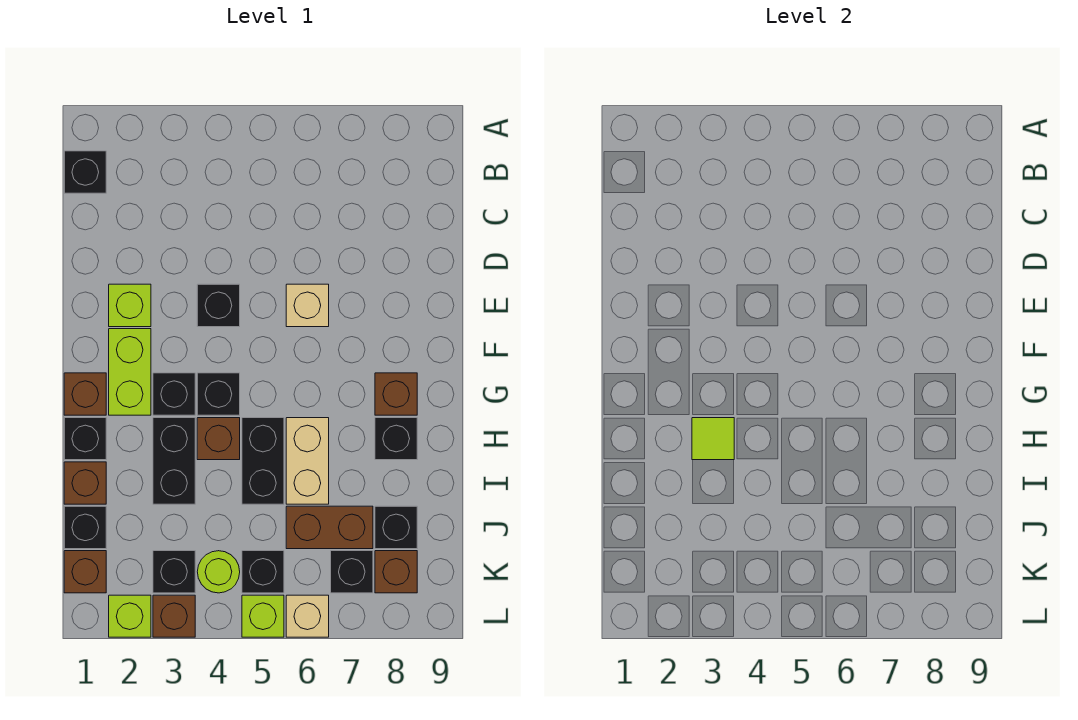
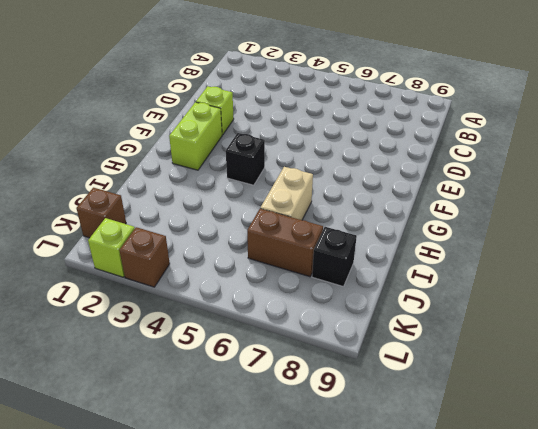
none -> black 1x1 brick [64,151,106,193]
none -> black 1x1 brick [197,284,240,327]
none -> tan 1x1 brick [286,284,329,327]
none -> brown 1x1 brick [64,373,106,415]

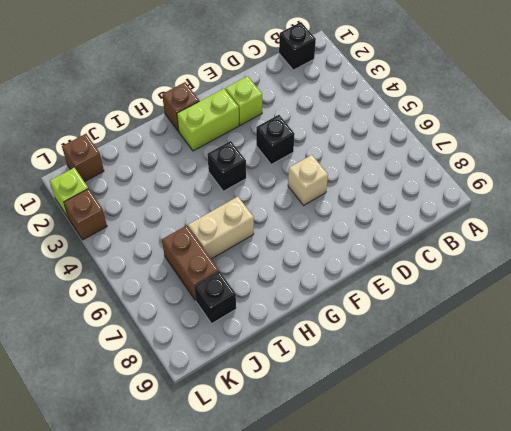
none -> black 1x1 brick [153,373,195,415]
none -> brown 1x1 brick [375,373,417,415]
none -> black 1x1 brick [64,418,106,460]
none -> black 1x2 brick [153,418,195,504]

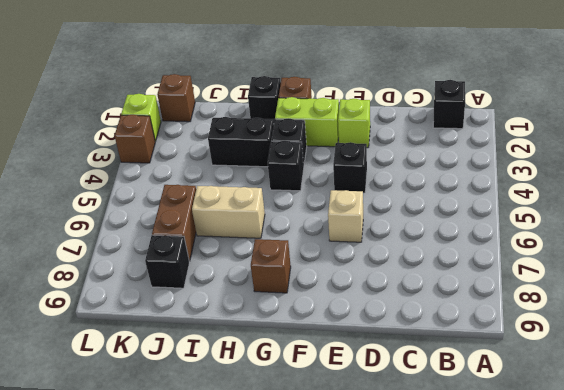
none -> brown 1x1 brick [197,418,240,460]
none -> black 1x2 brick [242,418,284,504]
none -> black 1x1 brick [375,418,417,460]
none -> brown 1x1 brick [64,462,106,504]

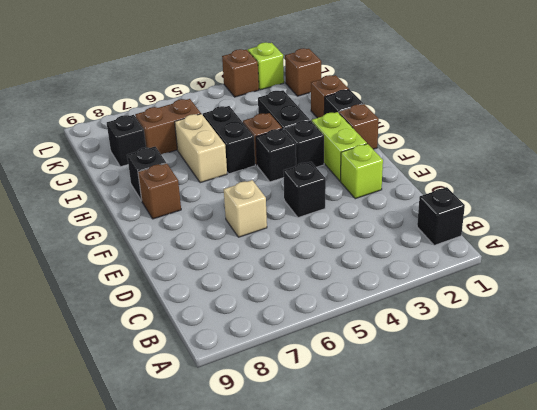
none -> black 1x1 brick [64,506,106,549]
none -> black 1x1 brick [153,551,195,593]
none -> lime 1x1 round brick [197,551,240,593]
none -> black 1x1 brick [242,551,284,593]

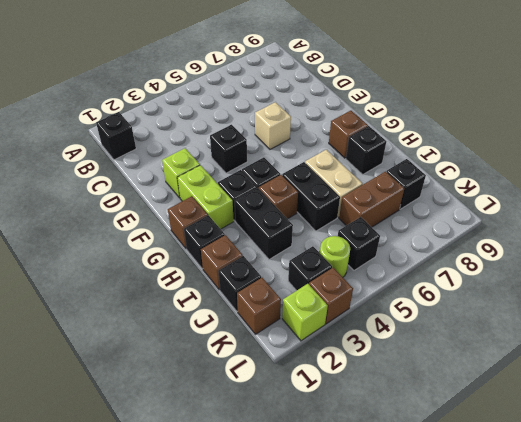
none -> black 1x1 brick [331,551,373,593]
none -> brown 1x1 brick [375,551,417,593]
none -> lime 1x1 brick [242,595,284,637]
none -> tan 1x1 brick [286,595,329,637]

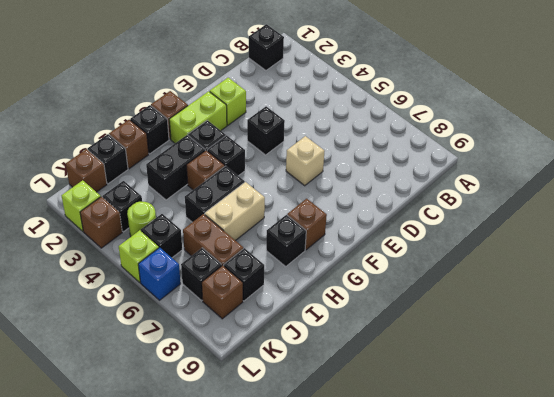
blue 1x1 brick [138,248,181,300] -> tan 1x1 brick [286,595,329,637]
none -> lime 1x1 tile [692,418,734,460]

